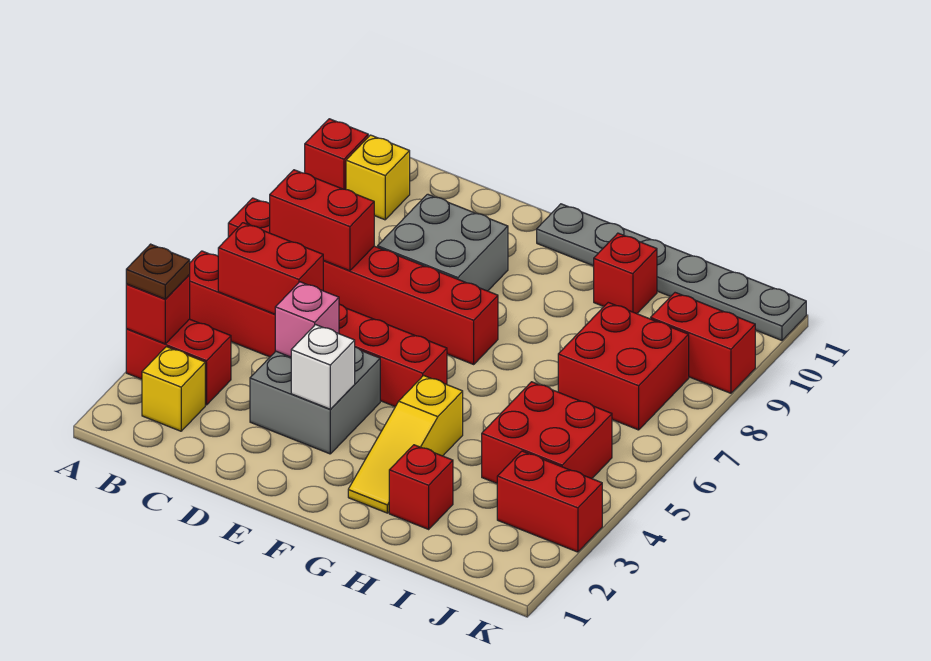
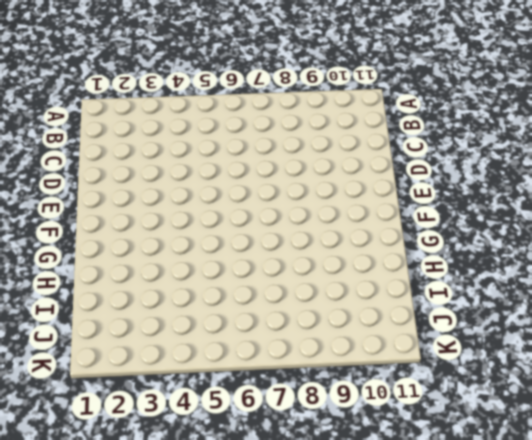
none -> red 1x2 brick [126,319,231,405]
none -> red 1x6 brick [189,251,447,407]
none -> red 1x6 brick [228,198,498,364]

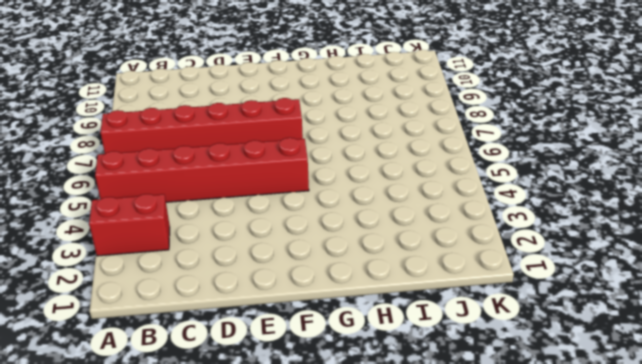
none -> red 1x1 brick [305,119,368,189]
none -> yellow 1x1 brick [142,347,205,431]
none -> yellow 1x1 brick [346,135,410,220]

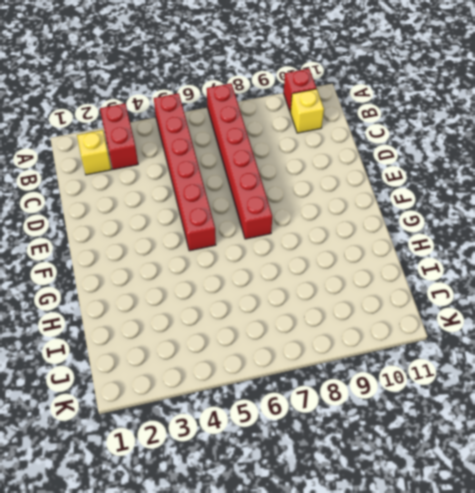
none -> grey 2x2 brick [250,347,380,454]
none -> grey 2x2 brick [378,194,508,291]
none -> grey 1x6 plate [537,204,806,340]

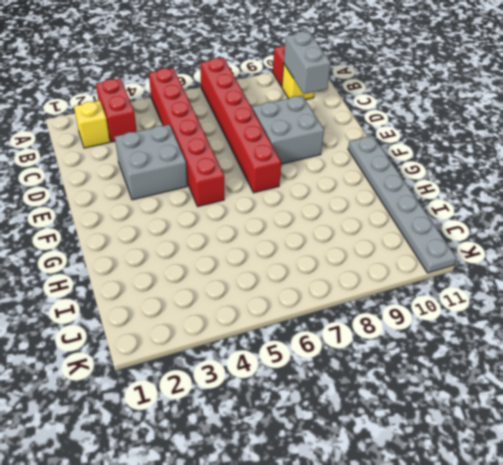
grey 1x2 brick [284,31,331,94] -> none
none -> yellow 1x3 slope [348,376,463,513]
none -> red 1x1 brick [389,445,453,529]
none -> red 1x1 brick [594,233,657,314]

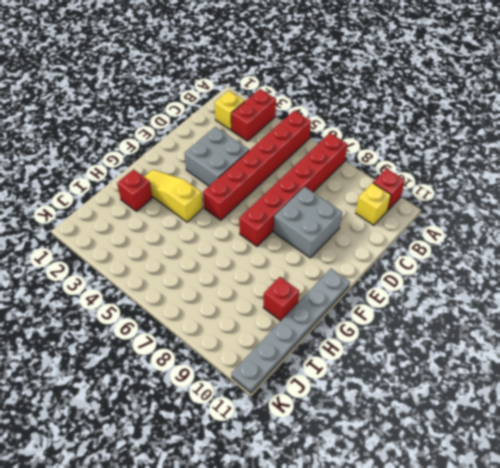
none -> red 2x2 brick [482,382,612,483]
none -> red 2x2 brick [558,303,689,430]
none -> red 1x2 brick [497,451,602,552]

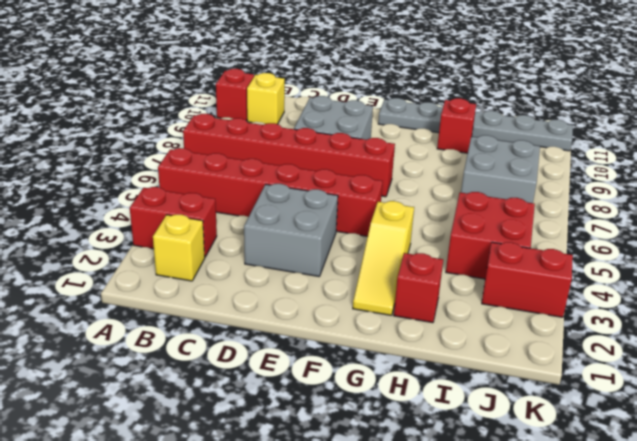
grey 2x2 brick [461,135,540,203] -> red 2x2 brick [558,303,689,430]
none -> red 1x2 brick [651,293,755,393]
none -> red 1x1 brick [126,275,190,344]
none -> red 1x2 brick [218,223,323,314]

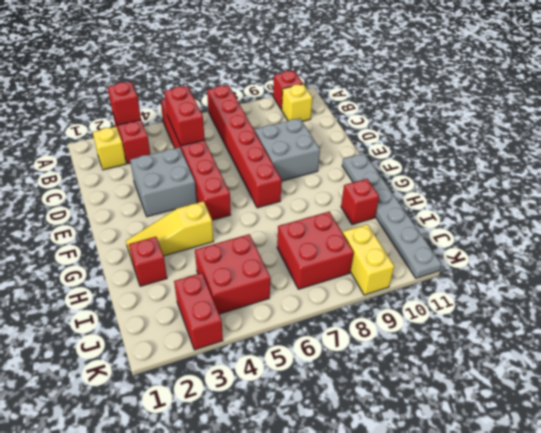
yellow 1x2 brick [343,224,394,295] -> red 1x2 brick [651,293,755,393]
none -> red 1x2 brick [270,170,374,271]
none -> pink 1x1 brick [275,282,339,357]
none -> white 1x1 brick [291,325,355,409]

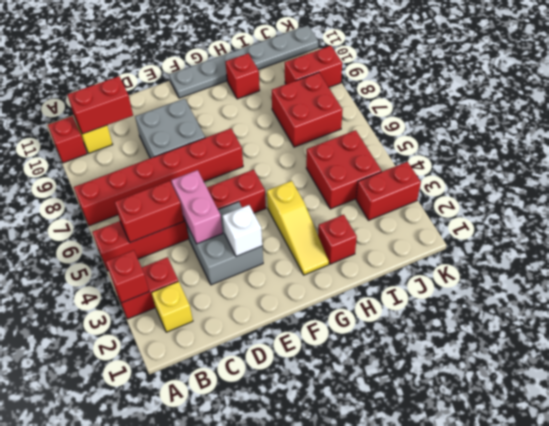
red 1x2 brick [67,76,133,134] -> red 1x2 brick moved to [270,170,374,271]
pink 1x2 brick [171,170,223,244] -> pink 1x1 brick [275,282,339,357]
none -> brown 1x1 plate [126,244,190,299]

